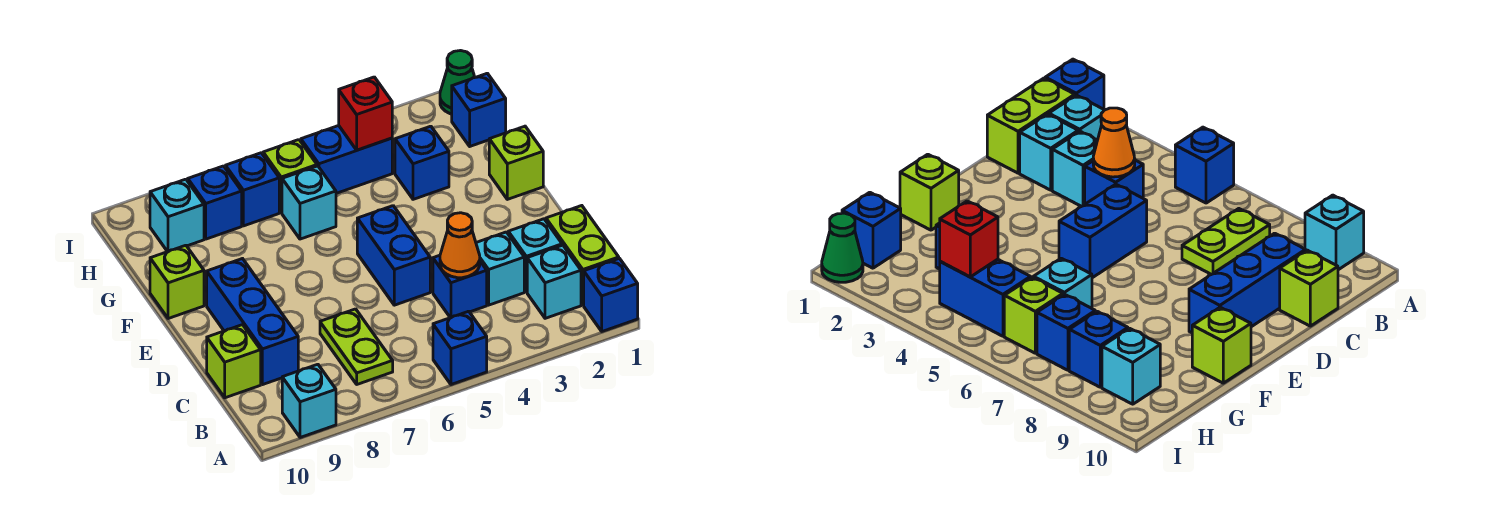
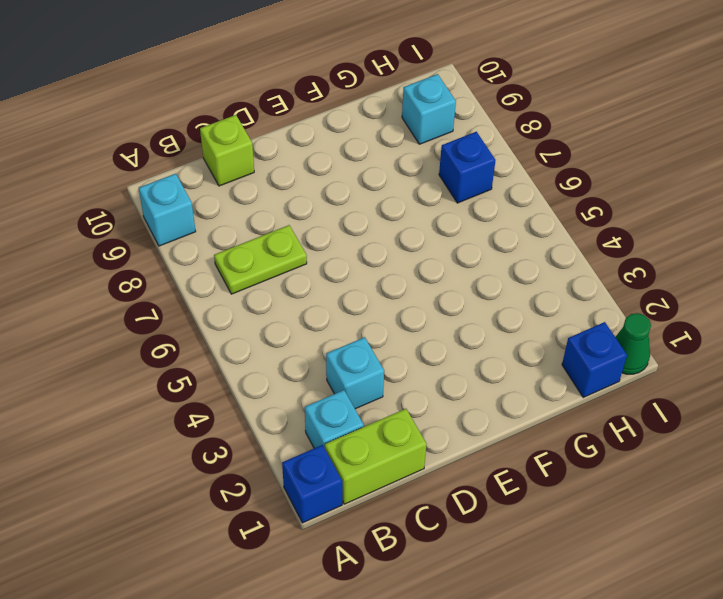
none -> blue 1x1 brick [433,311,487,385]
none -> cyan 1x1 brick [508,219,562,292]
none -> blue 1x1 brick [433,255,487,318]

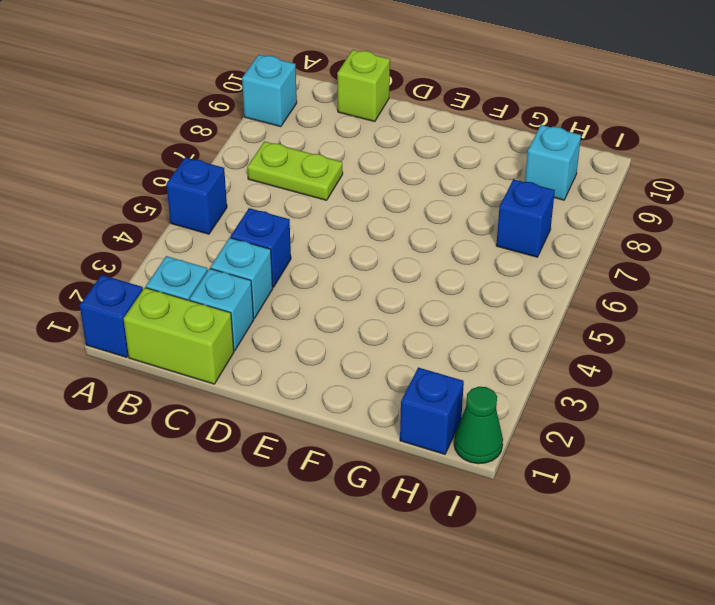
none -> blue 1x3 brick [207,259,298,385]
none -> blue 1x2 brick [357,206,430,305]
none -> lime 1x1 brick [489,126,543,199]

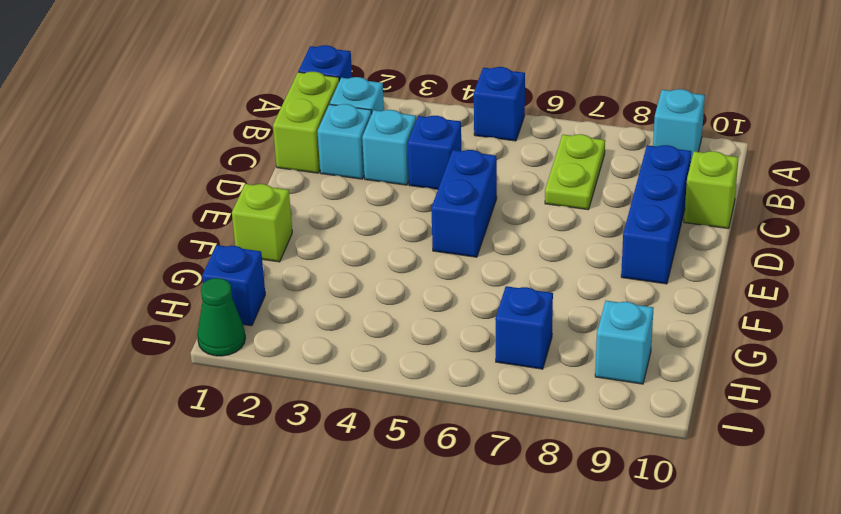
none -> lime 1x1 brick [150,245,204,319]
none -> blue 1x1 brick [395,126,449,199]
none -> cyan 1x1 brick [282,166,336,239]

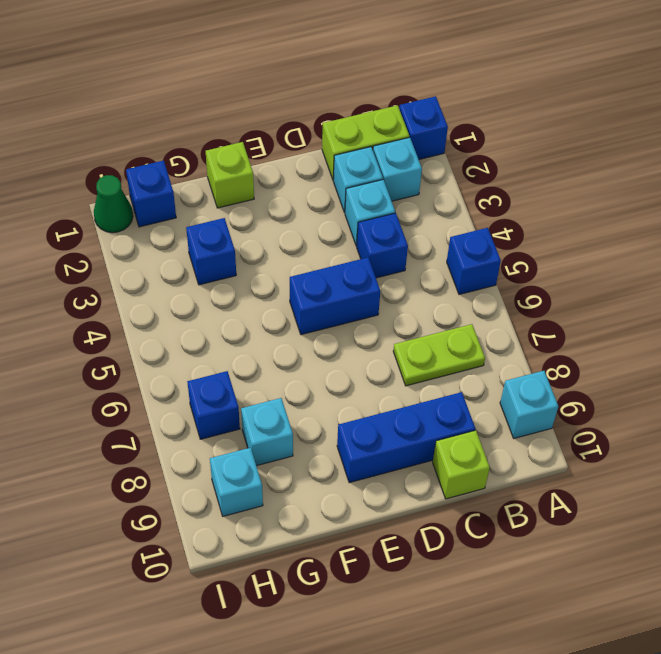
cyan 1x1 brick [241,398,293,466] -> cyan 1x1 brick moved to [282,166,336,239]
none -> lime 1x1 brick [150,245,204,319]
none -> blue 1x2 brick [301,126,392,193]
none -> lime 1x1 brick [263,140,317,213]

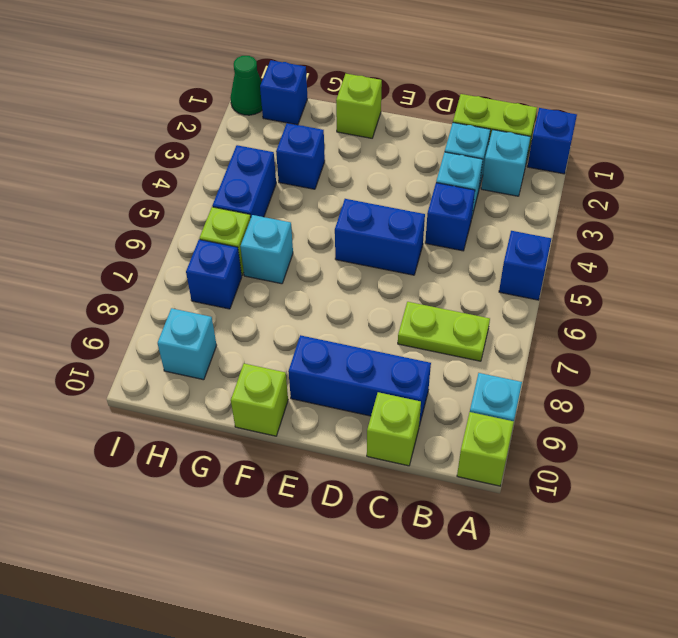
lime 1x1 brick [457,412,514,486] -> none
none -> blue 1x1 brick [187,166,242,239]
none -> orange 1x1 cone [440,213,480,278]
none -> red 1x1 brick [339,77,392,150]

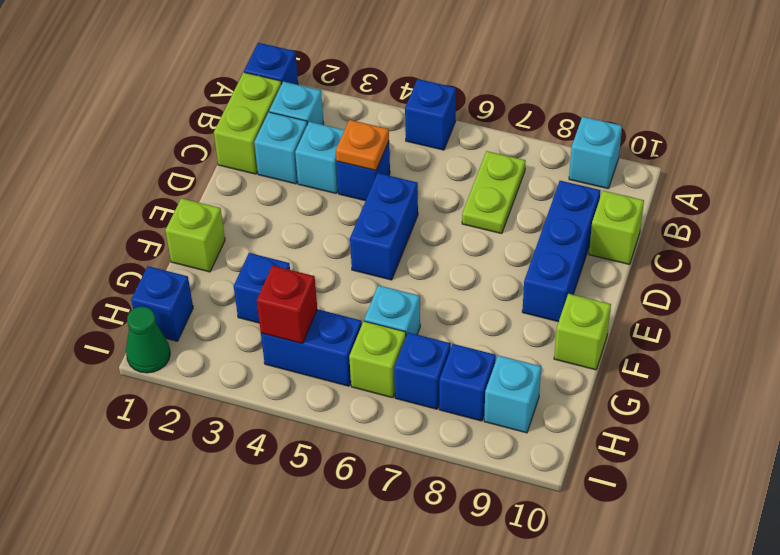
orange 1x1 plate [336,120,389,170] -> orange 1x1 cone [440,213,480,278]

